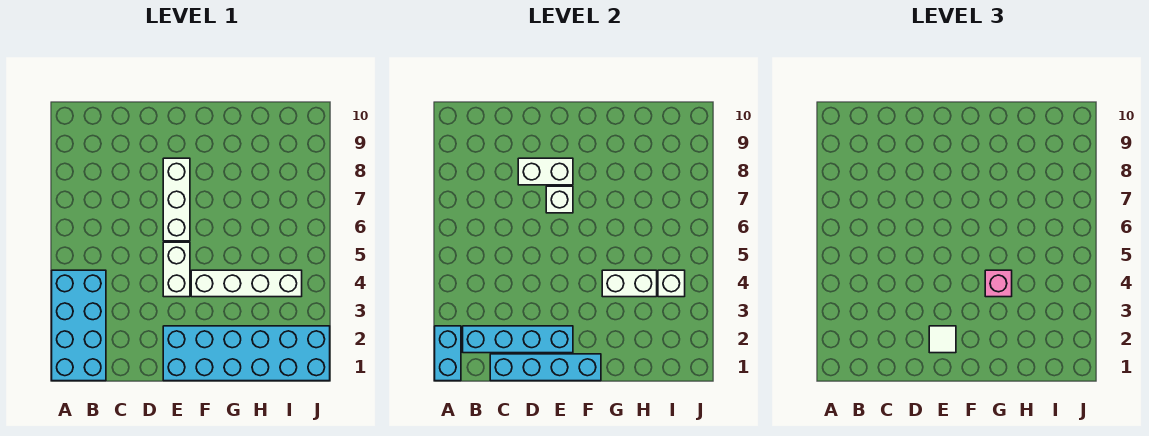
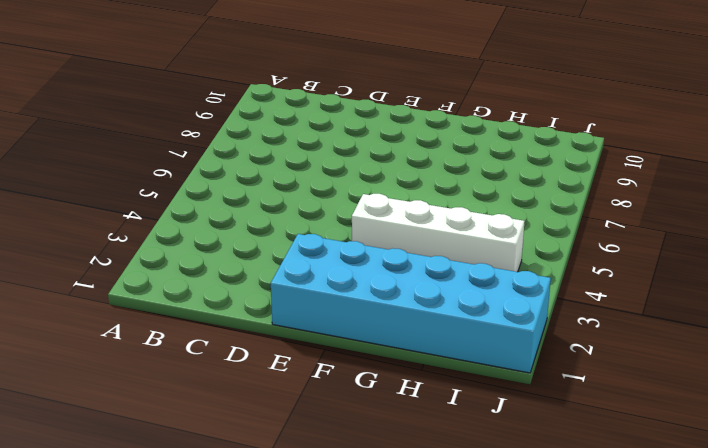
none -> cyan 2x4 brick [52,270,106,381]
none -> white 1x2 brick [163,242,190,297]
none -> white 1x3 brick [163,158,190,241]

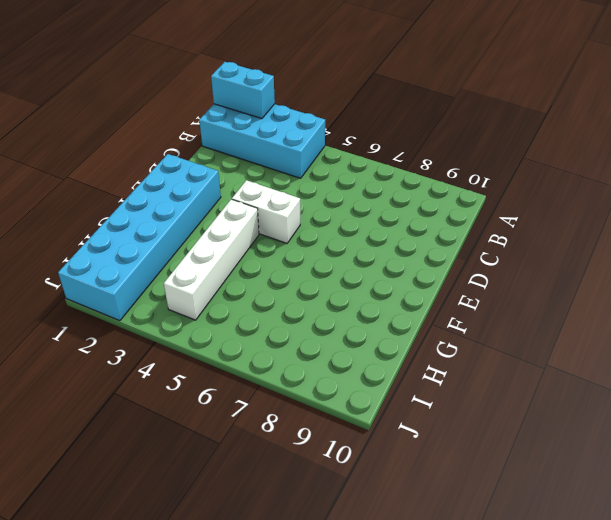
none -> white 1x3 brick [163,158,190,241]
none -> cyan 1x4 brick [463,326,573,353]
none -> cyan 1x4 brick [490,354,601,381]

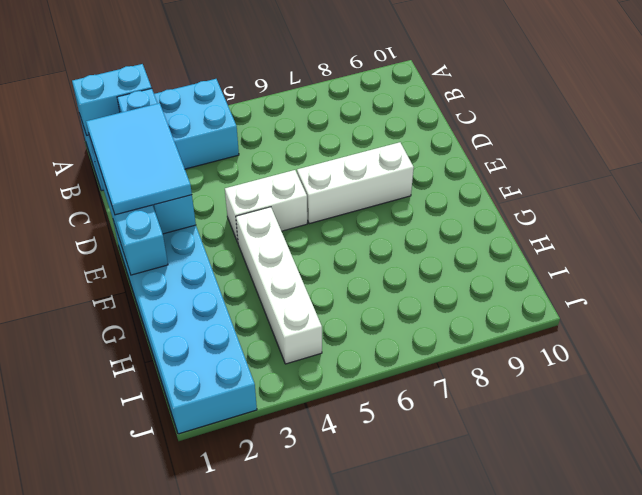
cyan 2x3 tile [86,103,192,215] -> white 1x1 tile [929,326,956,353]
none -> white 1x2 brick [518,158,573,185]
none -> white 1x1 brick [546,186,573,213]
none -> white 1x2 brick [602,270,657,297]

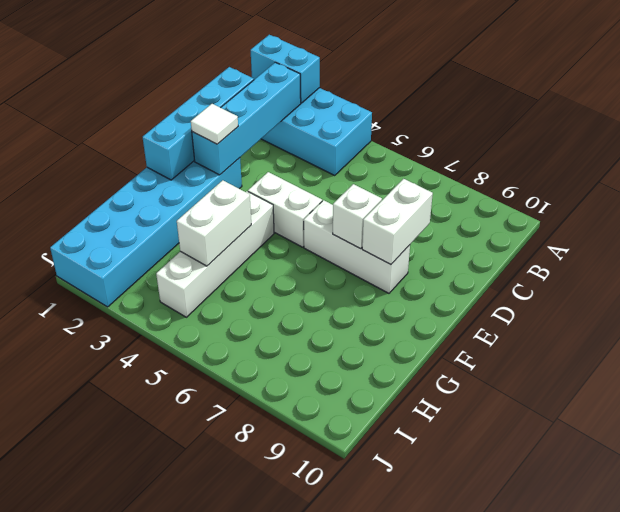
none -> white 1x1 brick [658,270,685,297]
none -> pink 1x1 brick [985,270,1012,297]

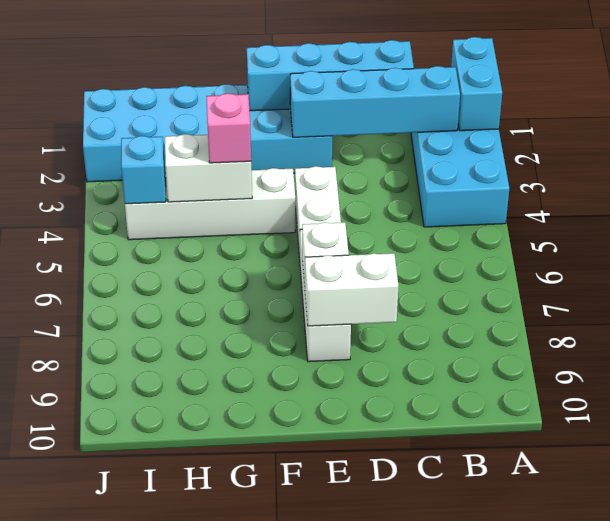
cyan 1x1 brick [121,136,166,204] -> white 1x1 brick [658,270,685,297]
none -> white 1x1 tile [929,326,956,353]

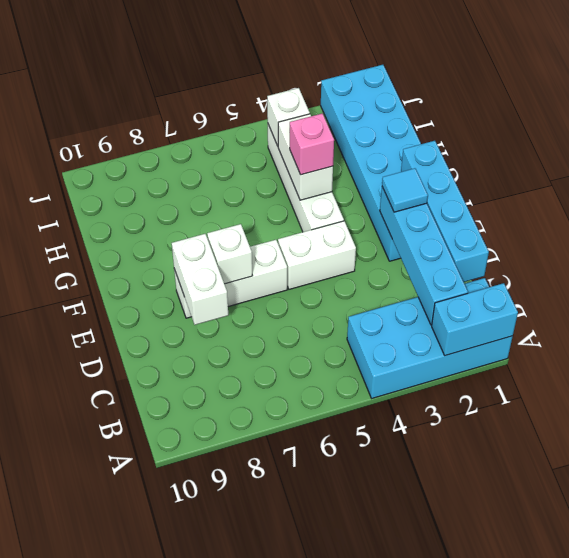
cyan 1x1 tile [382,168,428,212] -> white 1x1 tile [929,326,956,353]

